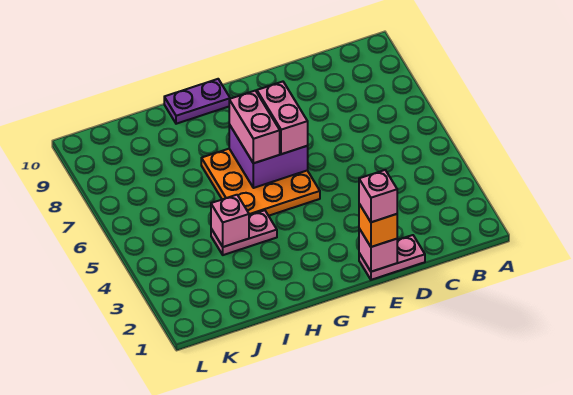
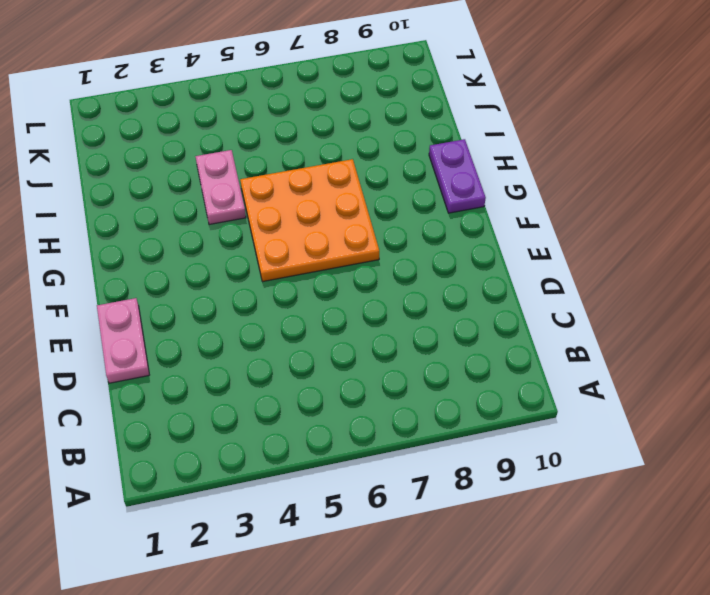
none -> pink 1x1 brick [359,229,397,272]
none -> purple 2x2 brick [229,125,308,188]

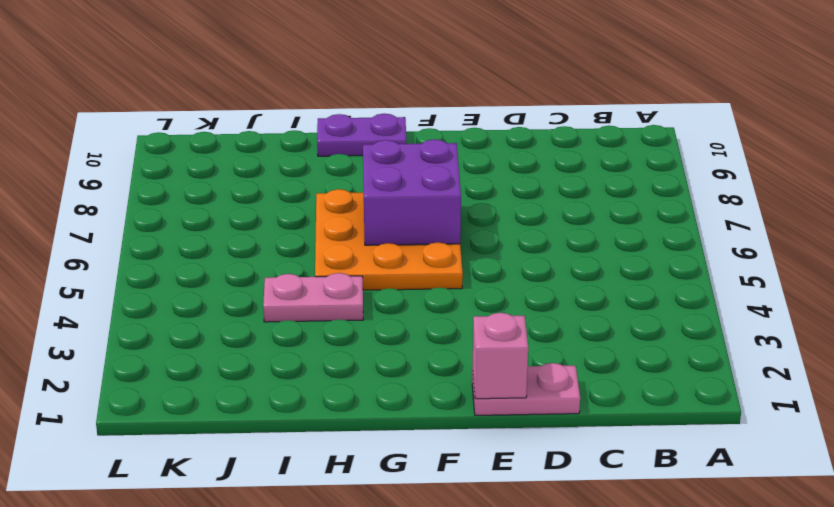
none -> pink 1x1 brick [211,195,249,247]
none -> orange 1x1 brick [359,204,397,247]

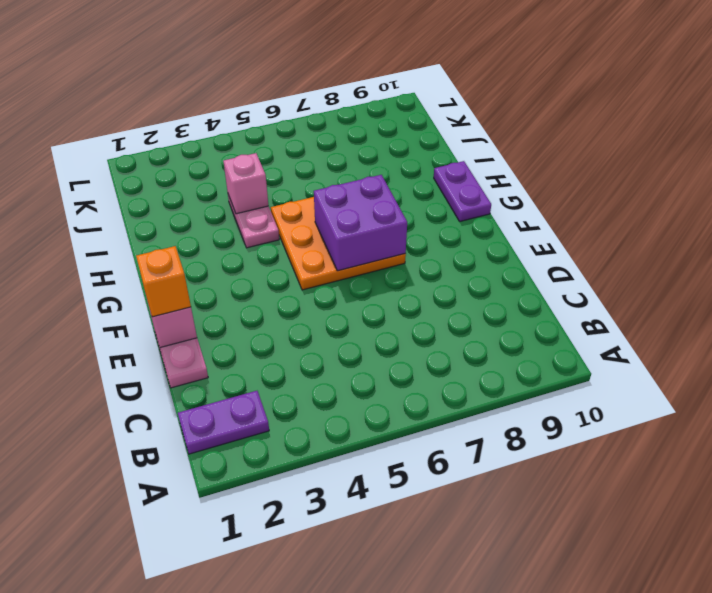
purple 1x2 plate [178,391,269,454] -> none
none -> pink 1x2 brick [257,82,308,154]
none -> pink 1x2 brick [229,91,280,163]

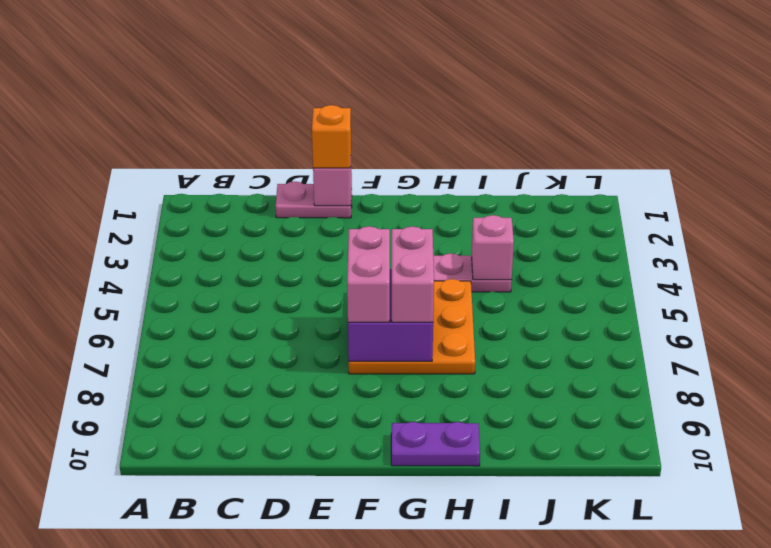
none -> pink 1x1 brick [359,170,397,222]

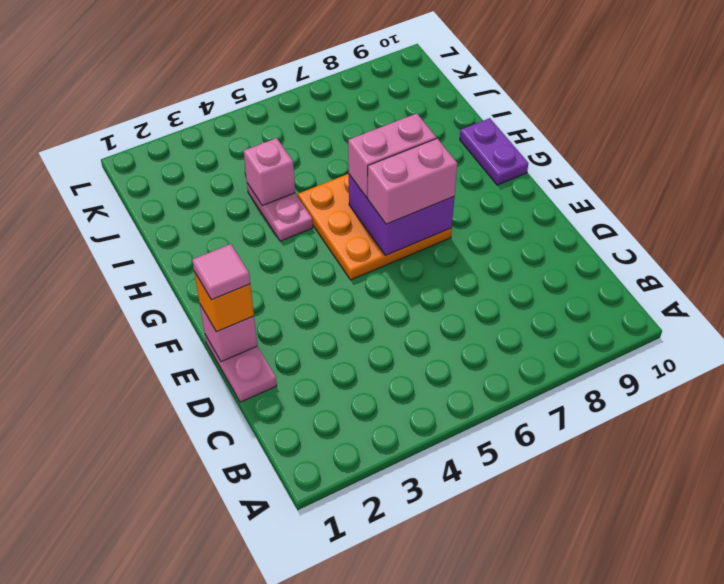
pink 1x1 tile [192,244,250,300] -> pink 1x1 brick [359,170,397,222]

